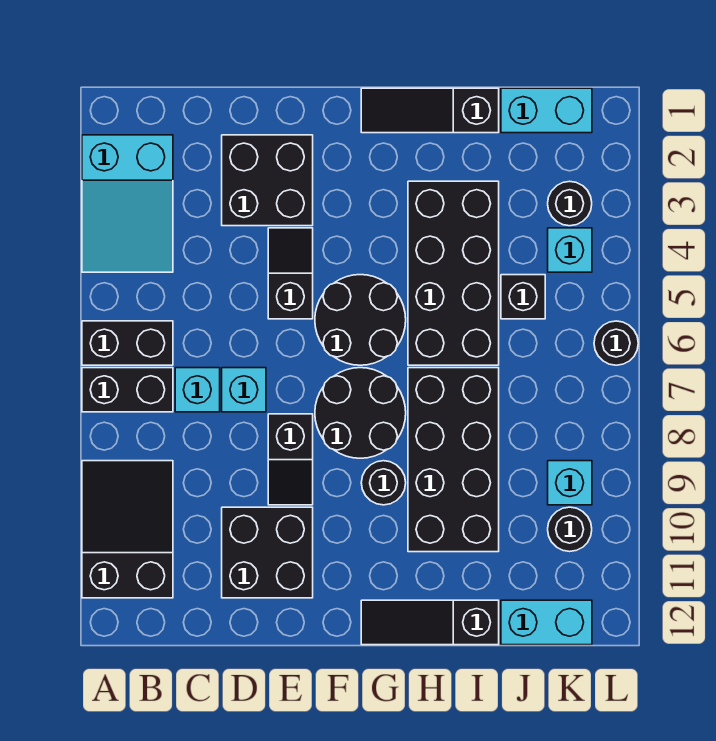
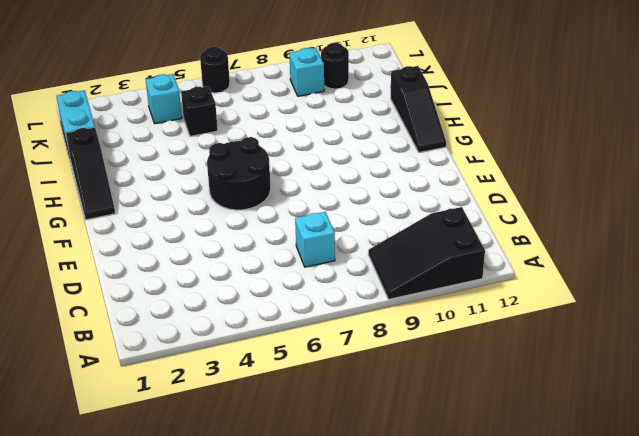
none -> cyan 2x3 slope [82,135,173,272]
none -> black 1x2 brick [82,321,173,365]
none -> black 1x2 brick [82,368,173,412]

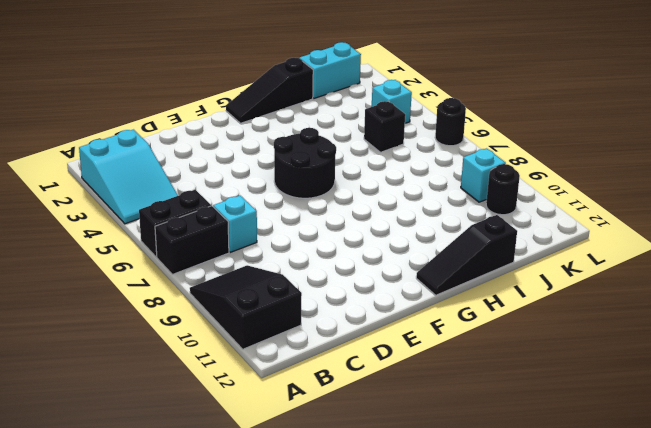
none -> black 2x2 brick [222,135,313,226]
none -> cyan 1x1 brick [222,368,266,412]
none -> black 2x2 brick [222,507,313,598]

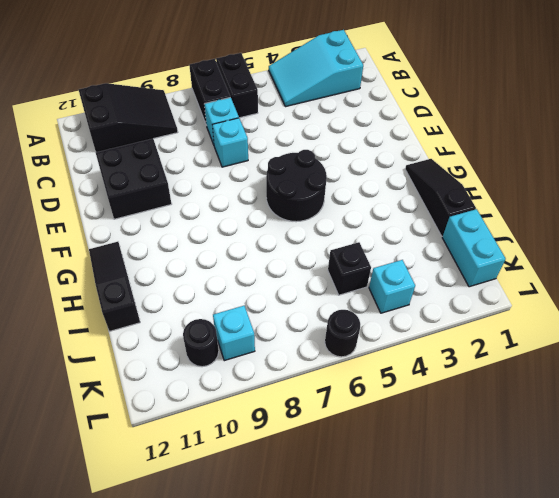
none -> black 2x2 brick [222,135,313,226]
none -> black 1x2 slope [268,228,313,319]
none -> black 1x2 slope [268,414,313,505]

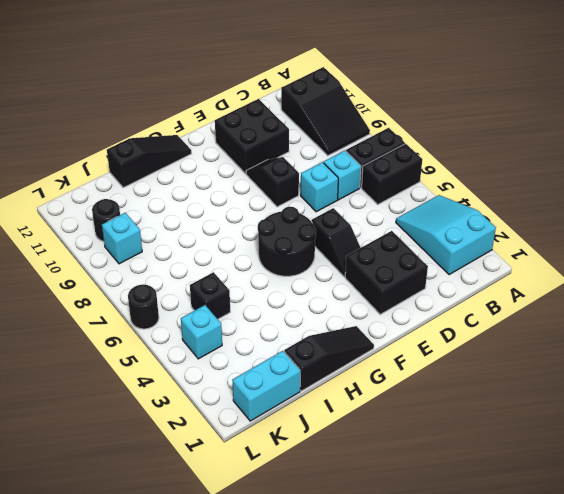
none -> black 2x2 round brick [315,368,406,458]
none -> black 1x1 round brick [361,461,406,505]
none -> black 2x4 brick [408,181,499,365]

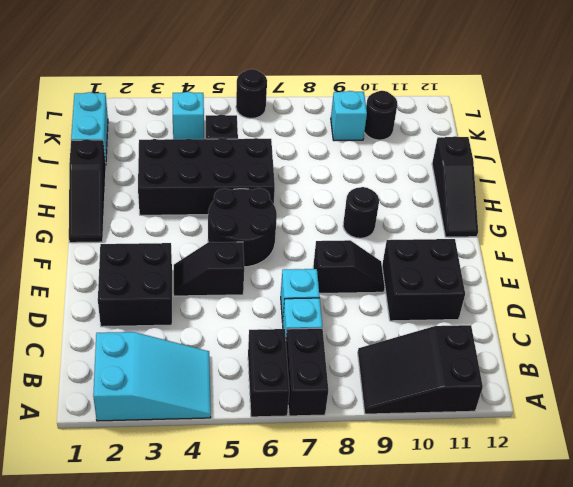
none -> black 2x2 round brick [315,368,406,458]
none -> black 2x4 brick [408,368,499,552]
none -> cyan 1x2 brick [501,600,592,645]

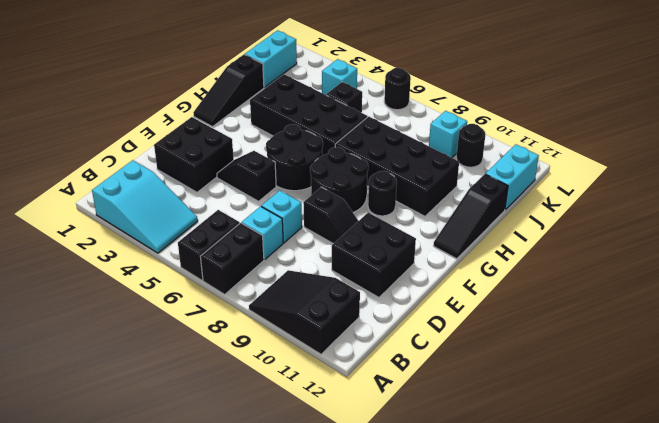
none -> black 1x1 round brick [548,181,592,226]

